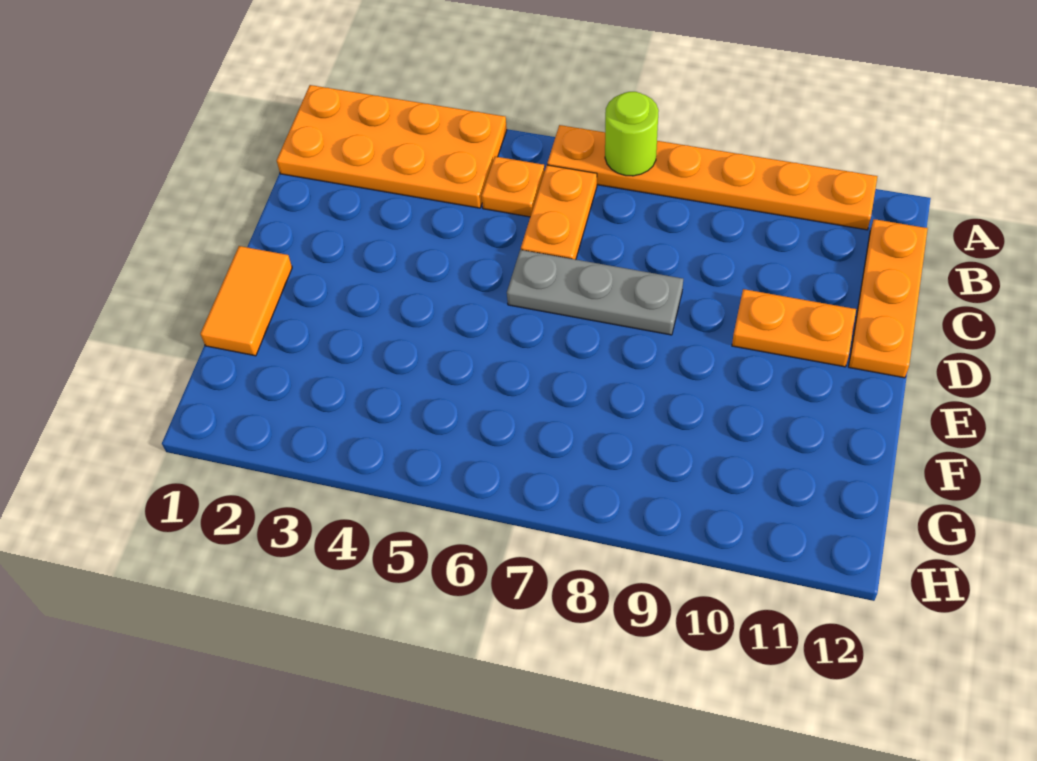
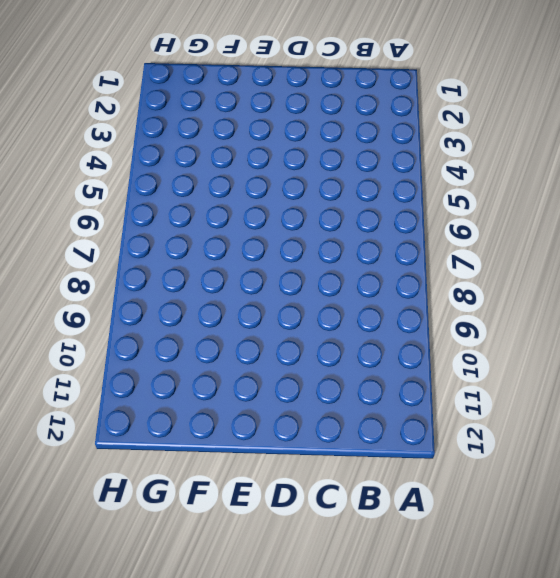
none -> orange 2x4 plate [277,85,507,208]
none -> orange 1x6 plate [547,125,878,230]

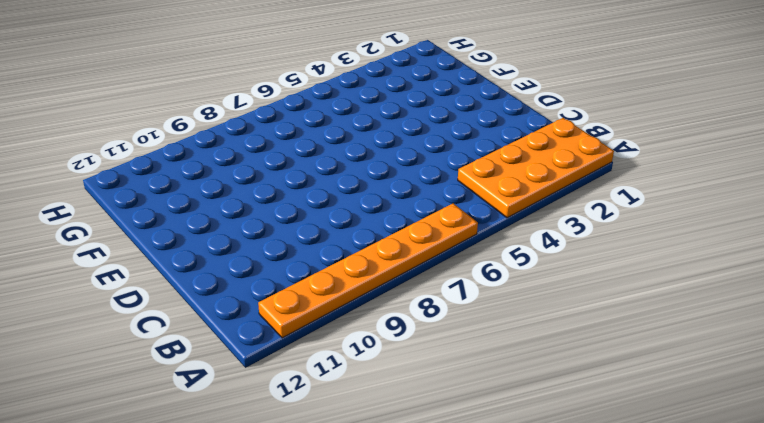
none -> orange 1x1 plate [481,157,545,217]
none -> orange 1x2 plate [521,165,597,259]

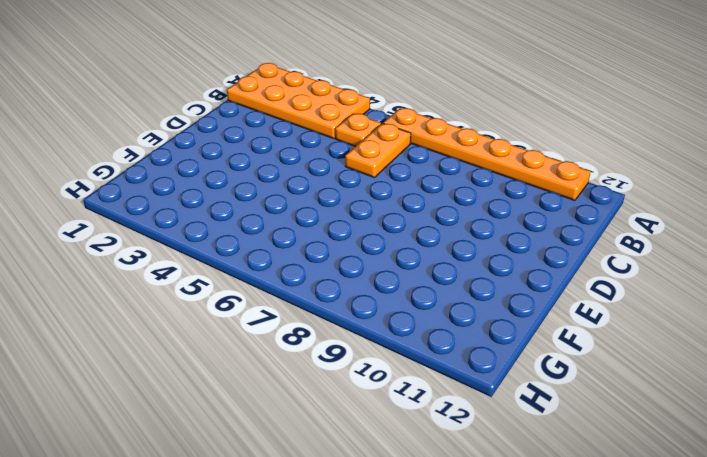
none -> orange 1x3 plate [849,219,928,378]
none -> grey 1x3 plate [507,250,683,335]

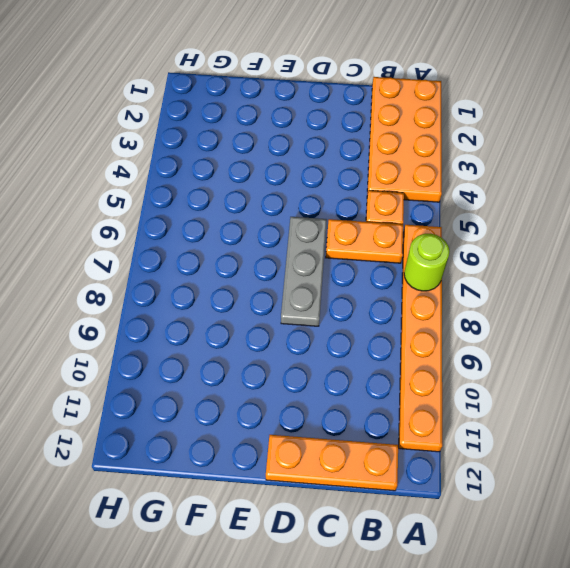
none -> orange 1x2 plate [732,289,856,367]
none -> orange 1x2 tile [200,246,292,356]

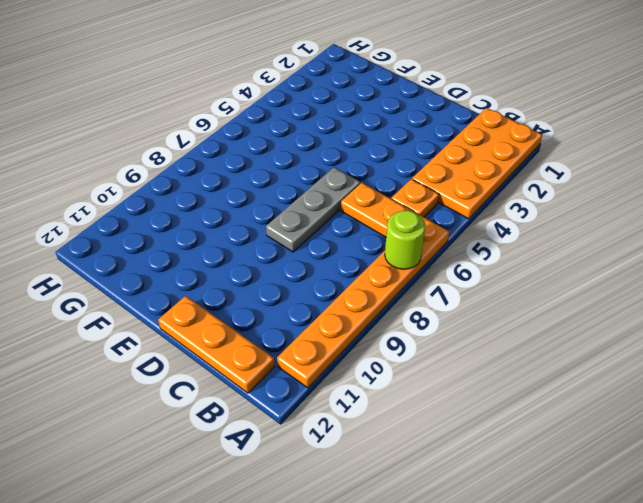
none -> orange 1x2 plate [732,289,856,367]
none -> orange 1x2 tile [200,246,292,356]

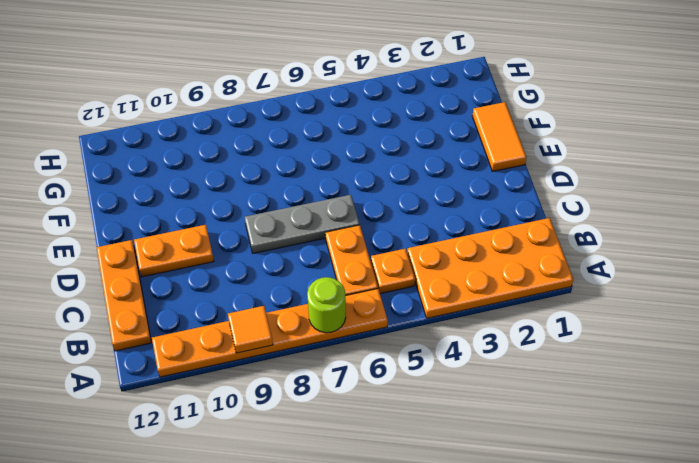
orange 1x1 tile [228,306,273,353] -> none

